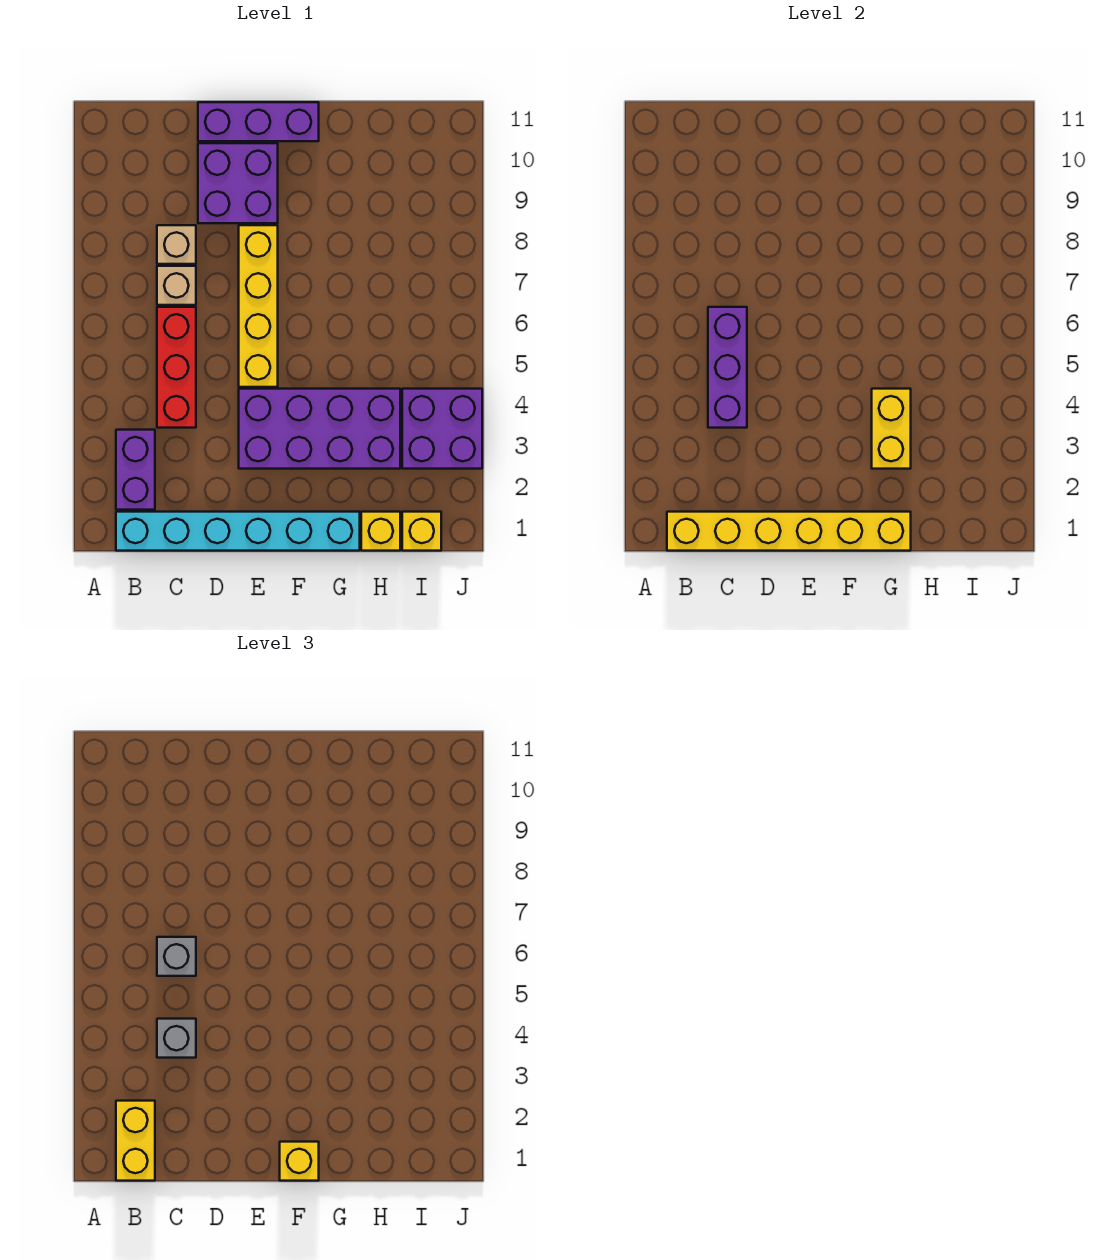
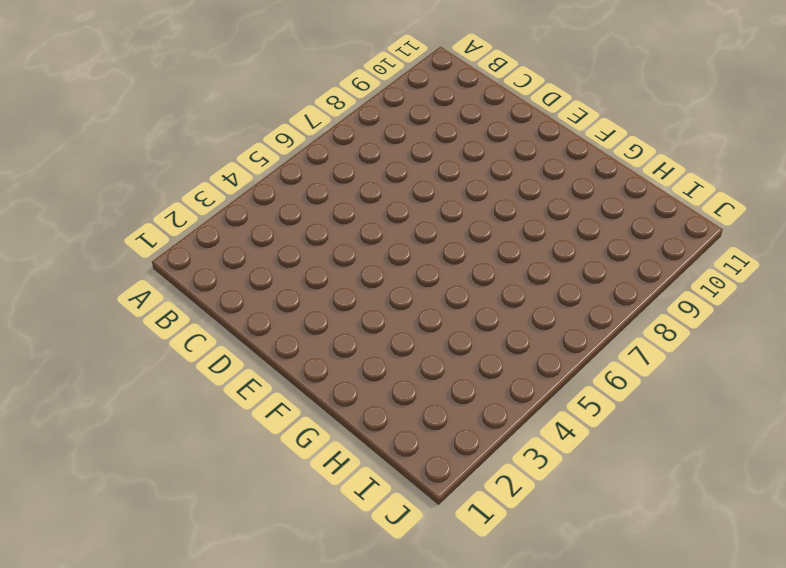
none -> cyan 1x6 brick [116,512,360,551]
none -> purple 1x2 brick [116,430,155,510]
none -> red 1x3 brick [157,307,196,428]

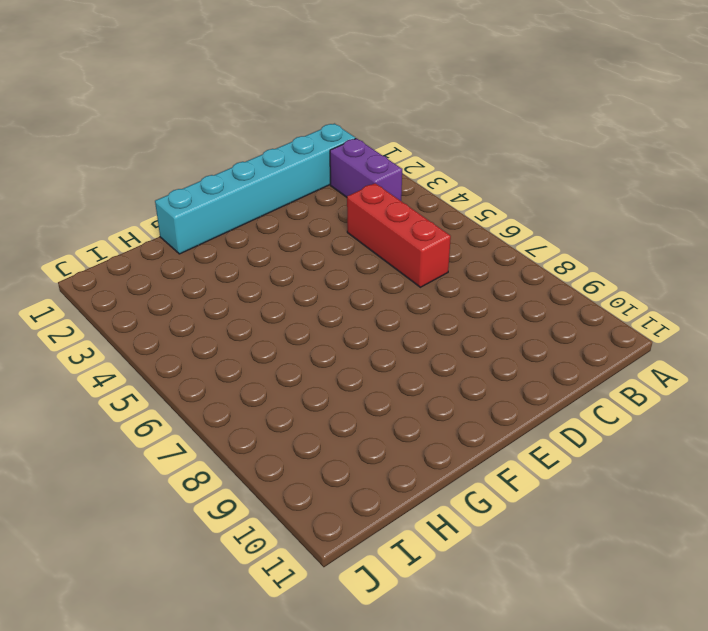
none -> tan 1x1 brick [157,266,196,305]
none -> tan 1x1 brick [157,225,196,264]
none -> purple 2x2 brick [198,143,278,223]

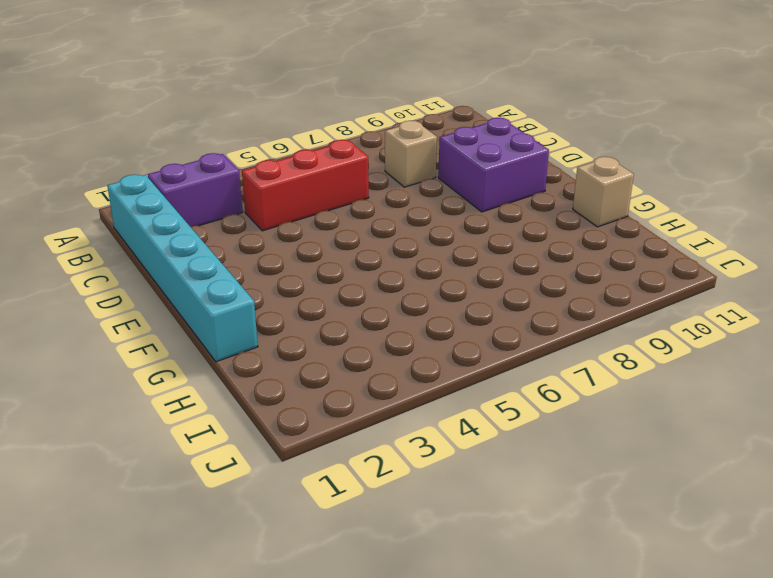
tan 1x1 brick [573,157,634,227] -> tan 1x1 brick moved to [157,266,196,305]
none -> purple 1x3 brick [198,102,319,141]
none -> purple 2x4 brick [239,389,400,469]
none -> yellow 1x4 brick [239,225,278,387]

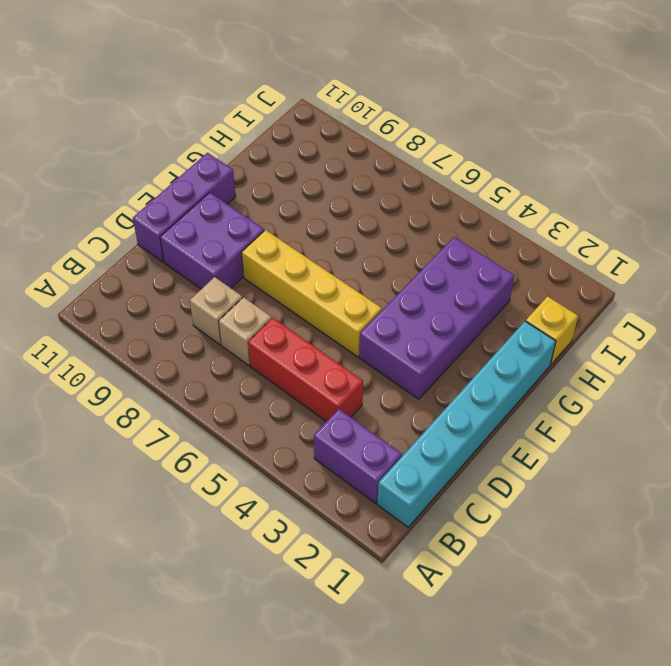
none -> yellow 1x1 brick [402,512,441,551]
none -> purple 2x2 brick [402,389,482,469]
none -> yellow 1x6 brick [667,512,911,551]

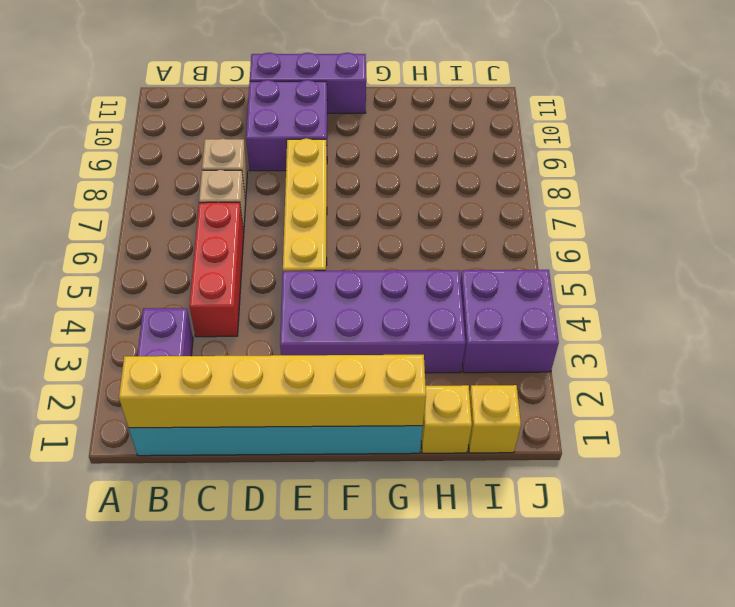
none -> purple 1x3 brick [708,307,747,428]
none -> yellow 1x2 brick [872,389,911,469]
none -> yellow 1x2 brick [116,1101,155,1181]

